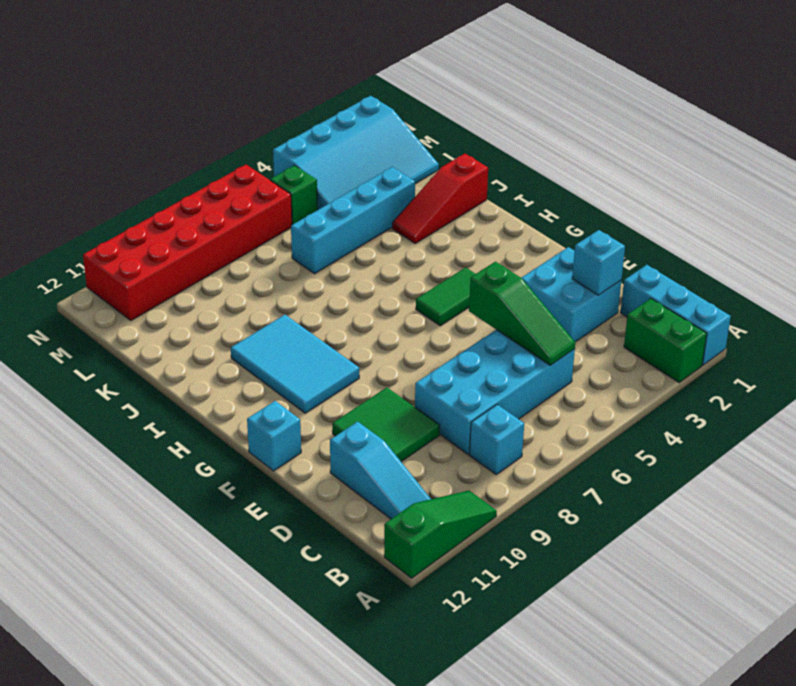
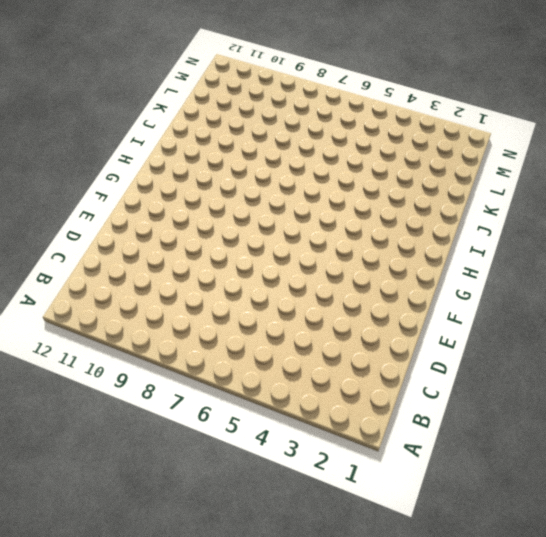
none -> cyan 1x3 brick [620,265,731,365]
none -> green 1x2 brick [624,298,707,382]
none -> green 1x3 slope [384,491,497,578]

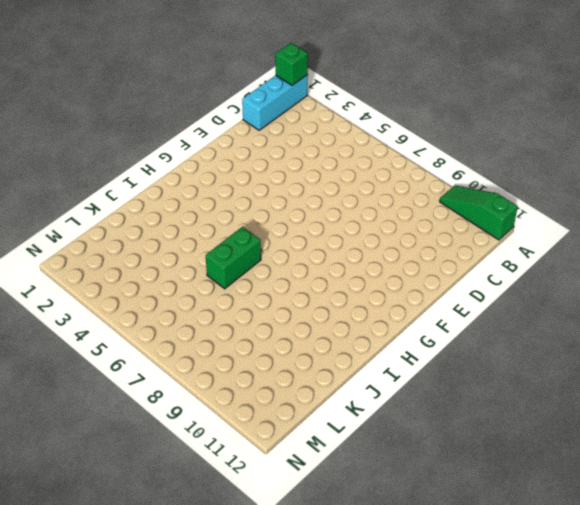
green 1x1 brick [275,43,308,85] -> green 1x1 brick moved to [270,165,318,225]
green 1x2 brick [206,227,261,289] -> green 1x2 brick moved to [624,298,707,382]
none -> cyan 1x1 brick [469,405,524,474]
none -> cyan 1x3 slope [330,422,431,519]
none -> cyan 2x4 brick [415,330,575,454]

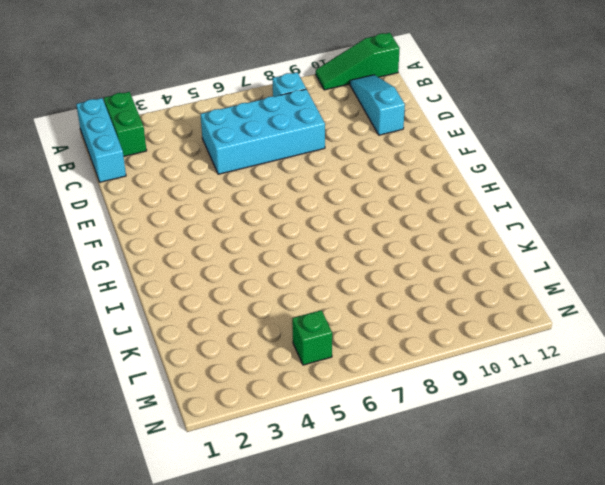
none -> cyan 2x2 brick [521,247,621,342]
none -> green 2x2 tile [332,388,440,462]
none -> cyan 1x1 brick [247,401,301,471]

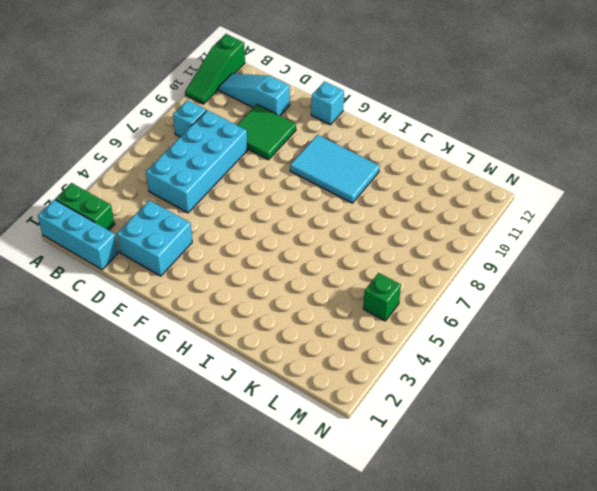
none -> green 1x2 tile [416,268,475,326]
none -> red 1x3 slope [392,154,488,243]
none -> cyan 1x4 brick [291,167,415,274]

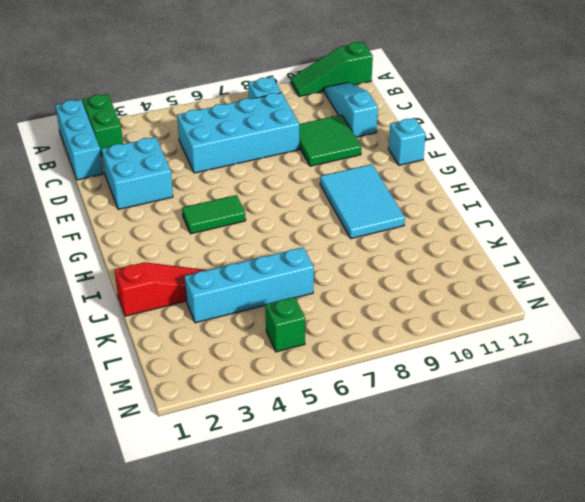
none -> cyan 3x4 slope [273,96,439,210]
none -> red 2x6 brick [83,165,292,320]
none -> green 1x3 slope [469,262,575,365]

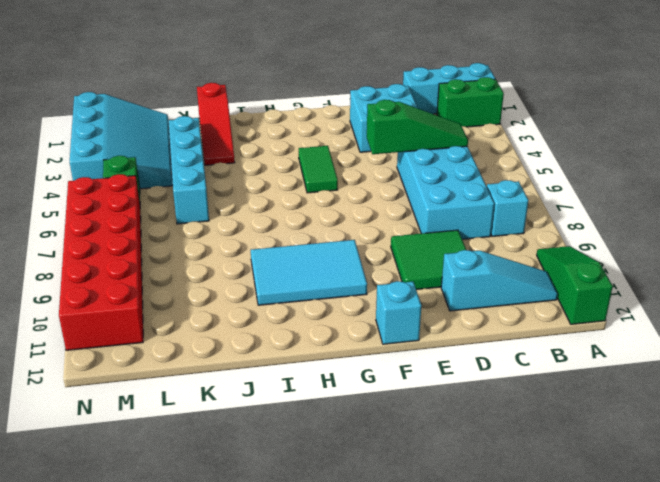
none -> cyan 1x1 brick [572,230,625,295]

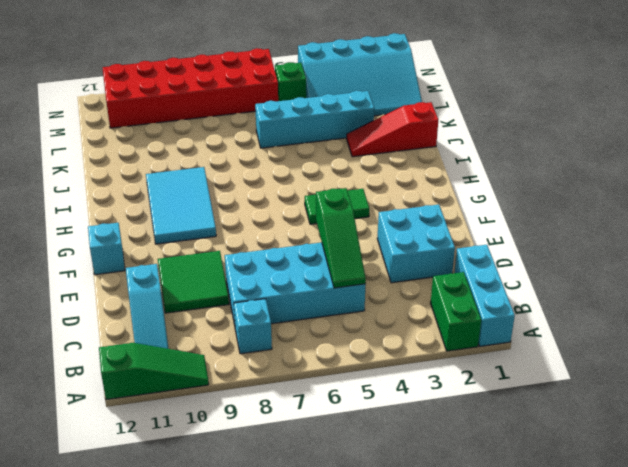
none -> cyan 1x1 brick [572,230,625,295]

